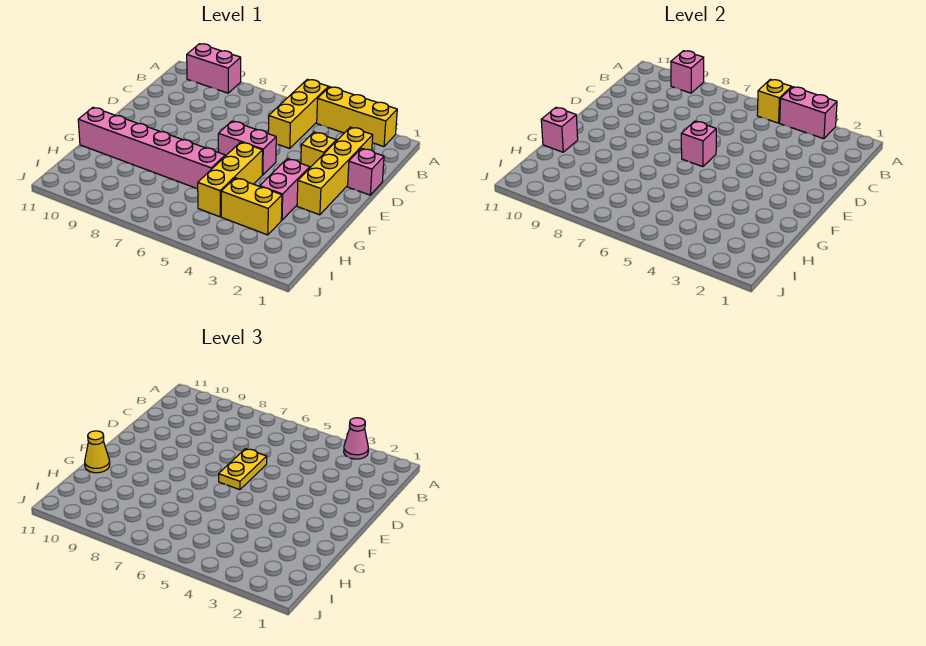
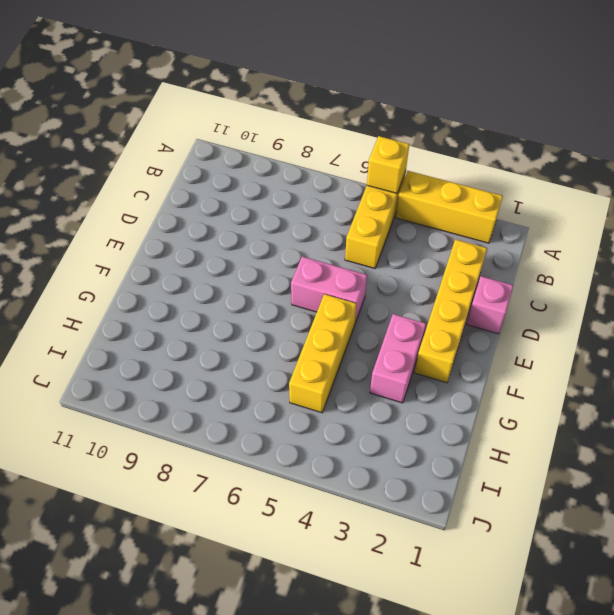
none -> pink 1x2 brick [187,44,241,93]
none -> yellow 1x1 brick [301,132,336,167]
none -> pink 1x6 brick [78,107,225,189]

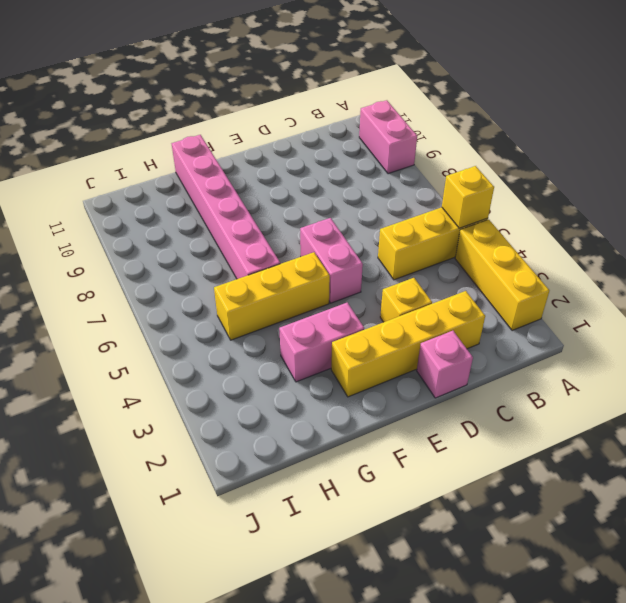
none -> yellow 1x2 brick [221,178,282,235]
none -> pink 1x2 brick [780,87,837,139]
none -> pink 1x1 brick [671,51,704,93]

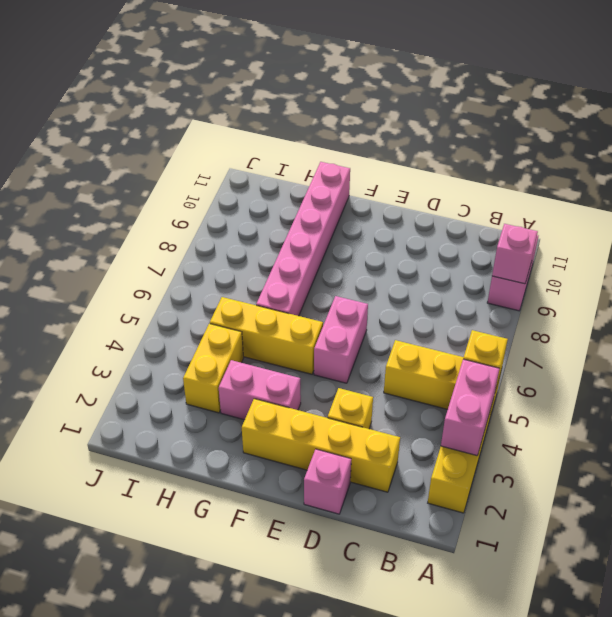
none -> pink 1x1 brick [681,121,716,167]
none -> pink 1x1 brick [541,107,578,152]
none -> pink 1x1 cone [344,418,368,459]

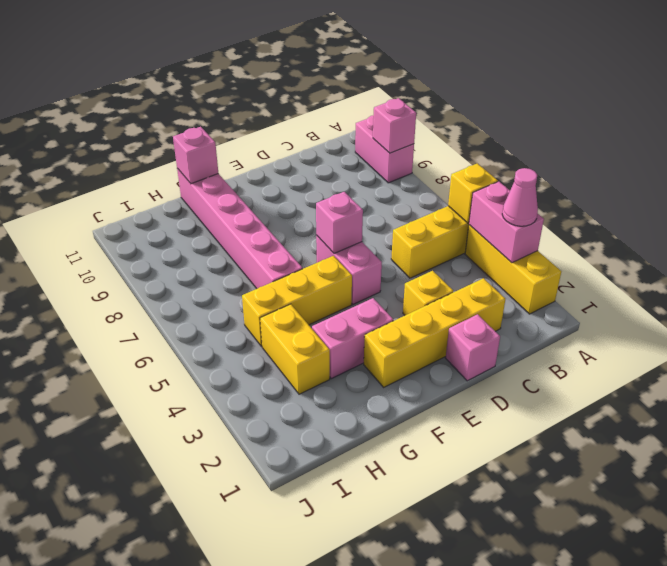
none -> yellow 1x2 plate [219,449,267,490]
none -> yellow 1x1 cone [85,431,110,473]

